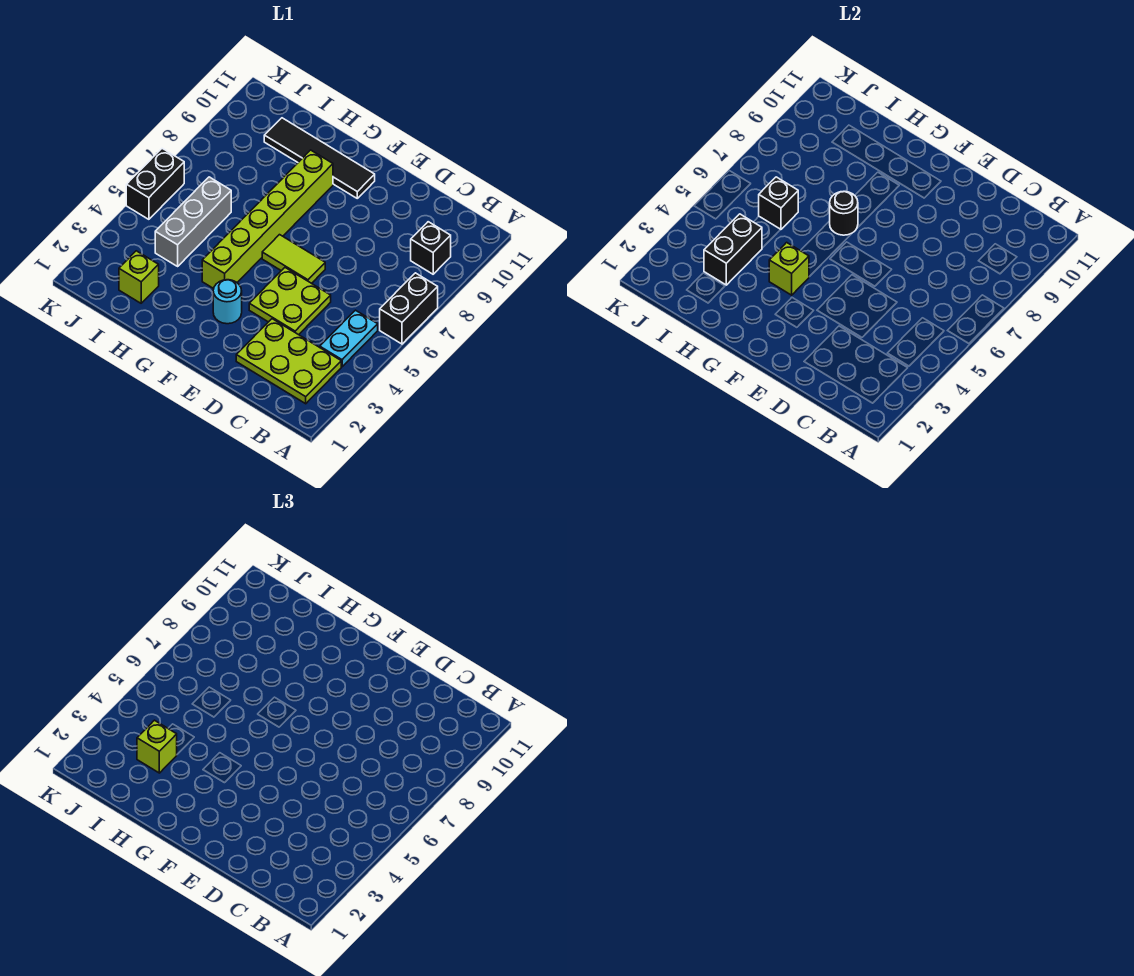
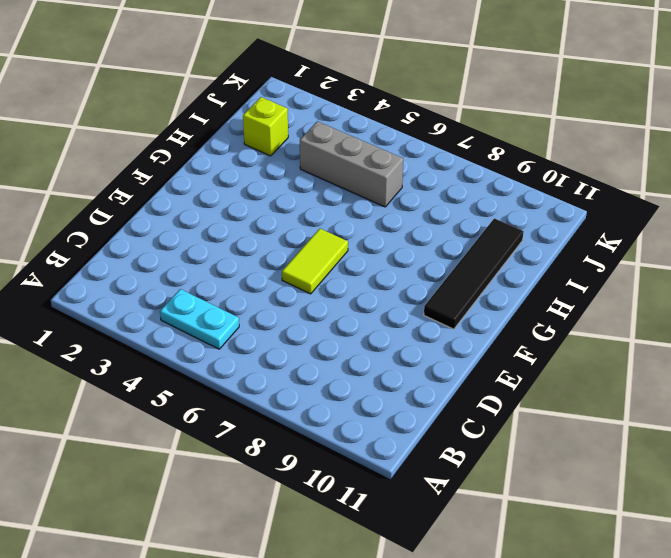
none -> black 1x2 brick [380,273,438,344]
none -> lime 2x3 plate [236,319,341,404]
none -> black 1x1 brick [411,222,451,274]

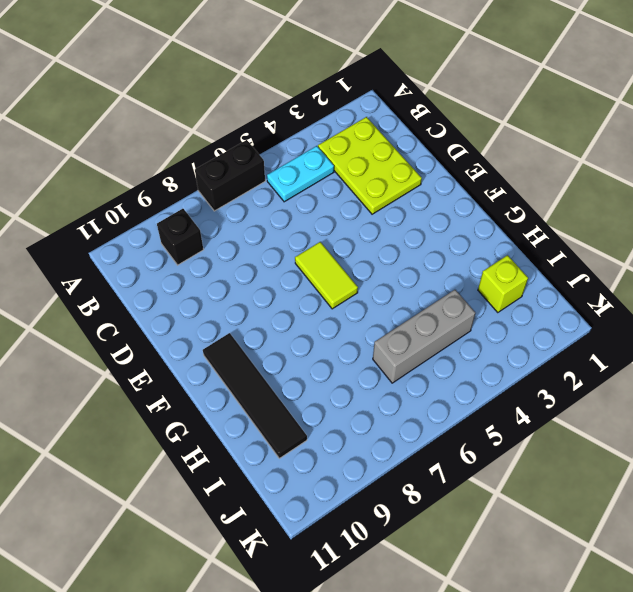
none -> lime 2x2 plate [249,268,331,335]
none -> cyan 1x1 round brick [213,280,242,324]
none -> lime 1x6 brick [202,150,333,289]

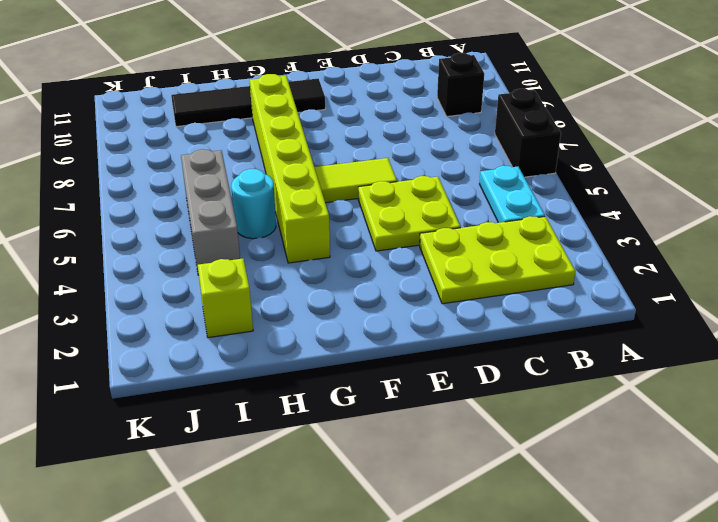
cyan 1x1 round brick [231,169,276,239] -> cyan 1x1 round brick moved to [213,280,242,324]
none -> black 1x2 brick [126,148,184,219]
none -> lime 1x1 brick [769,242,809,295]
none -> black 1x1 round brick [830,192,858,235]

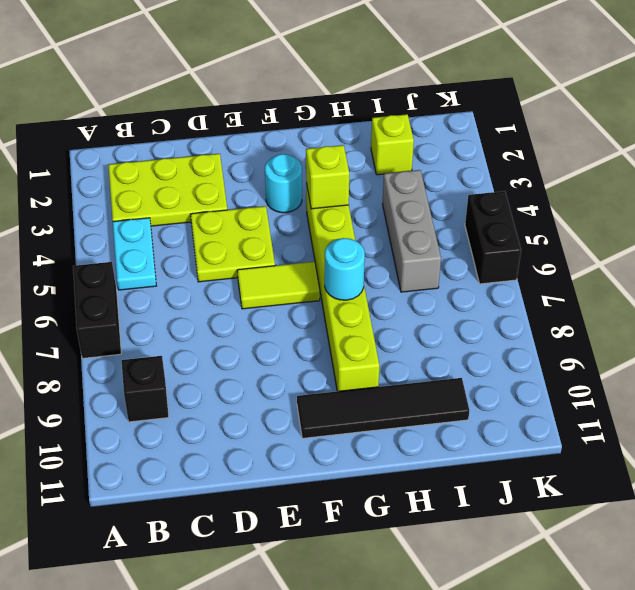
cyan 1x1 round brick [325,238,365,300] -> black 1x1 round brick [830,192,858,235]
none -> black 1x2 brick [704,214,762,285]
none -> black 1x1 brick [759,177,798,229]
none -> lime 1x1 brick [137,720,177,773]

